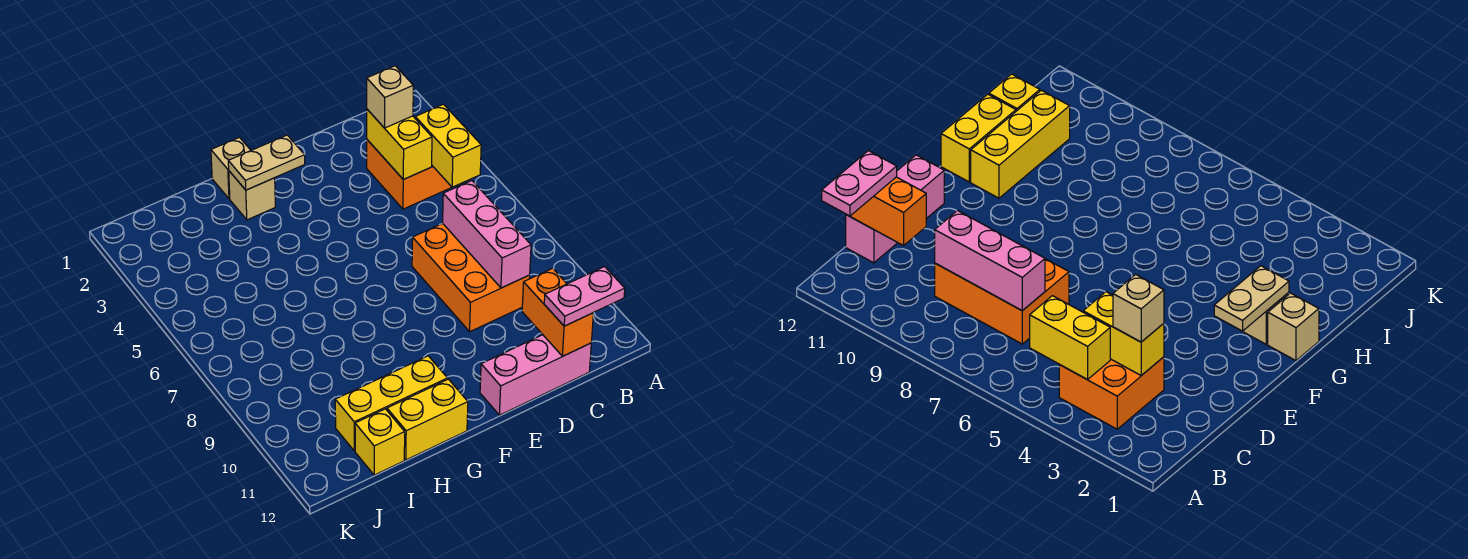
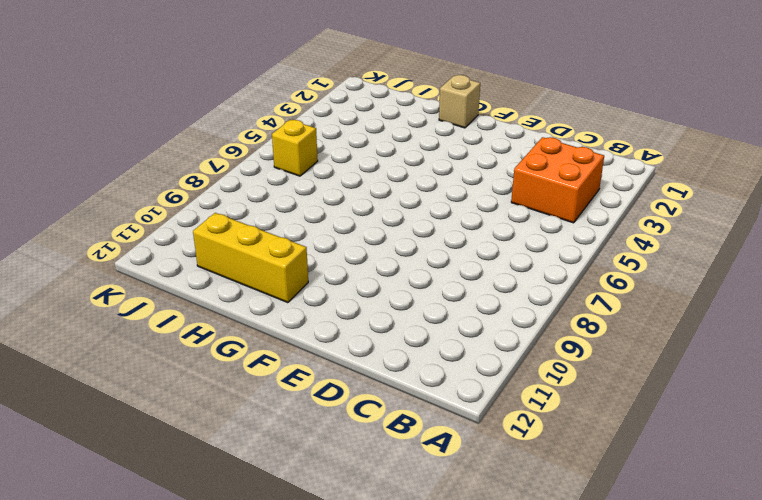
yellow 1x1 brick [272,120,318,176] -> yellow 1x1 brick moved to [355,409,405,475]
none -> orange 2x3 brick [412,224,530,331]
none -> pink 1x3 brick [480,335,591,415]
none -> tan 1x1 brick [229,171,275,220]

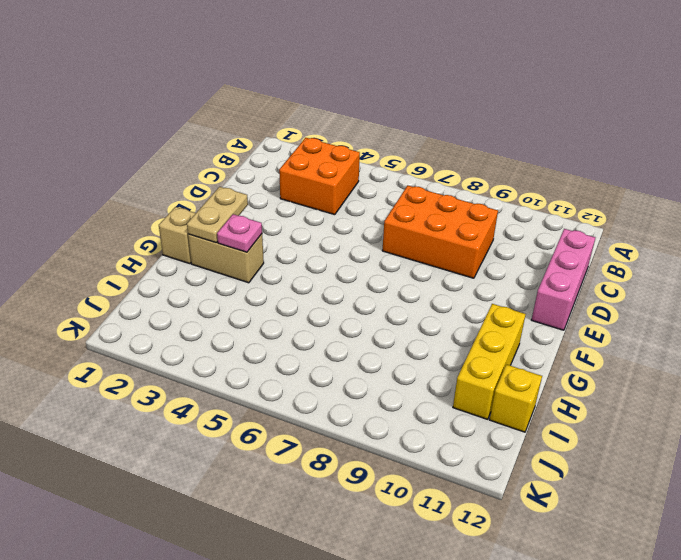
tan 1x2 brick [188,234,264,283] -> tan 1x1 brick [229,171,275,220]
pink 1x1 plate [217,214,262,252] -> none
none -> yellow 1x2 brick [387,379,468,460]
none -> yellow 1x2 brick [415,104,481,187]
none -> yellow 1x2 brick [367,109,432,179]

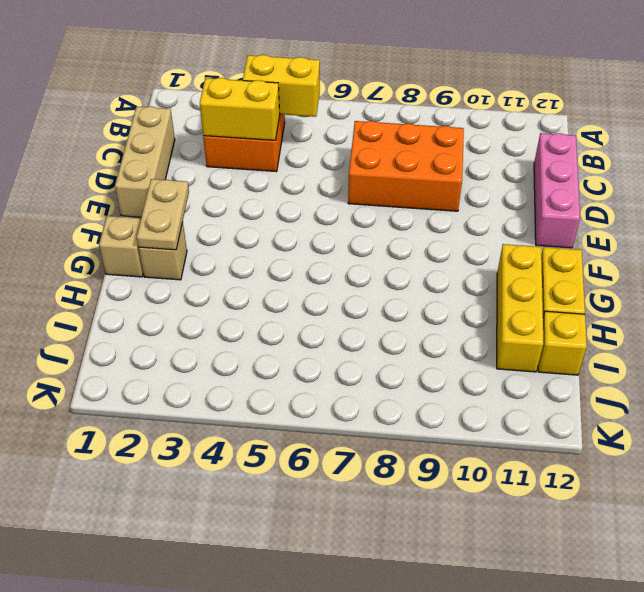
tan 1x3 brick [115,106,175,217] -> none
none -> pink 1x3 brick [443,181,531,288]
none -> orange 1x2 brick [522,268,593,356]
none -> pink 1x2 plate [544,267,625,326]

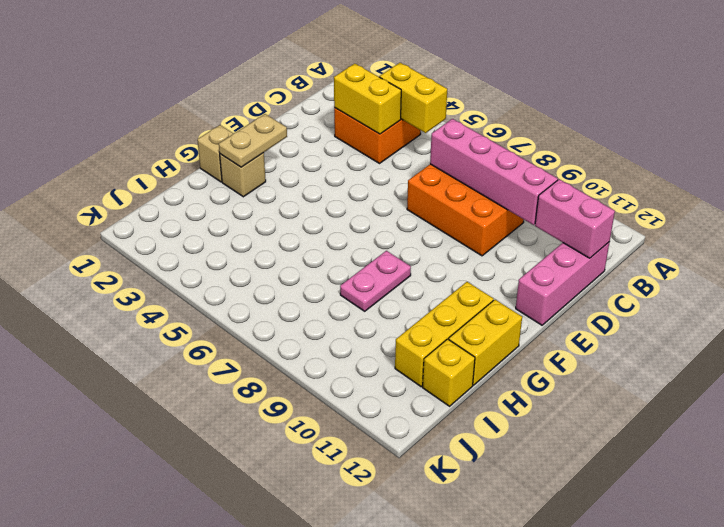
pink 1x4 brick [430,119,558,225] -> pink 1x3 brick [443,181,531,288]
pink 1x2 brick [535,179,615,258] -> orange 1x2 brick [522,268,593,356]
pink 1x2 plate [340,251,411,311] -> pink 1x2 plate moved to [544,267,625,326]
none -> tan 1x1 brick [367,66,413,128]

